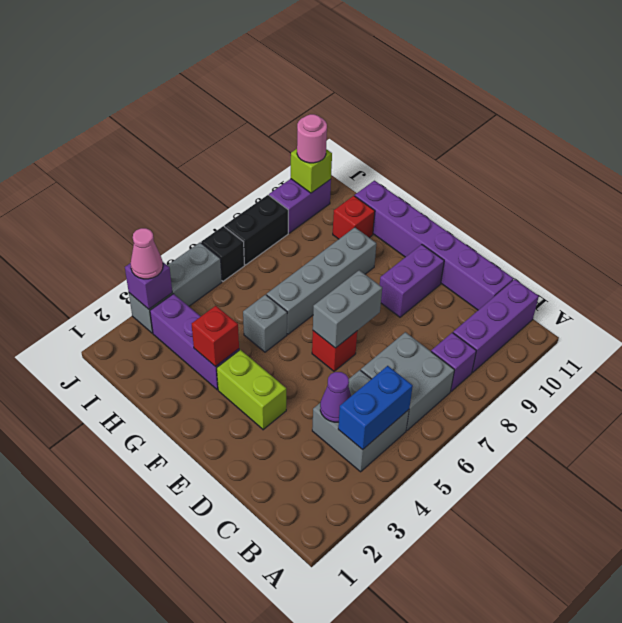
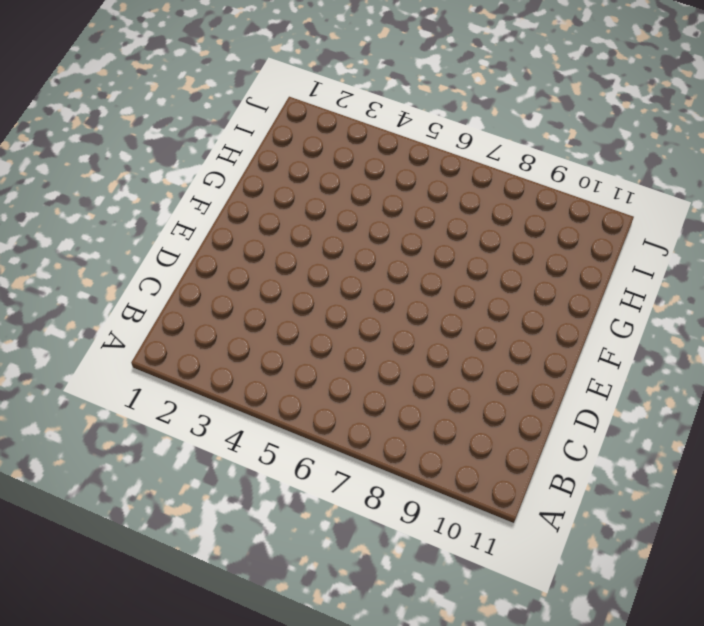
none -> grey 2x2 brick [312,370,409,472]
none -> grey 2x2 brick [361,332,454,430]
none -> purple 1x1 brick [431,333,476,391]

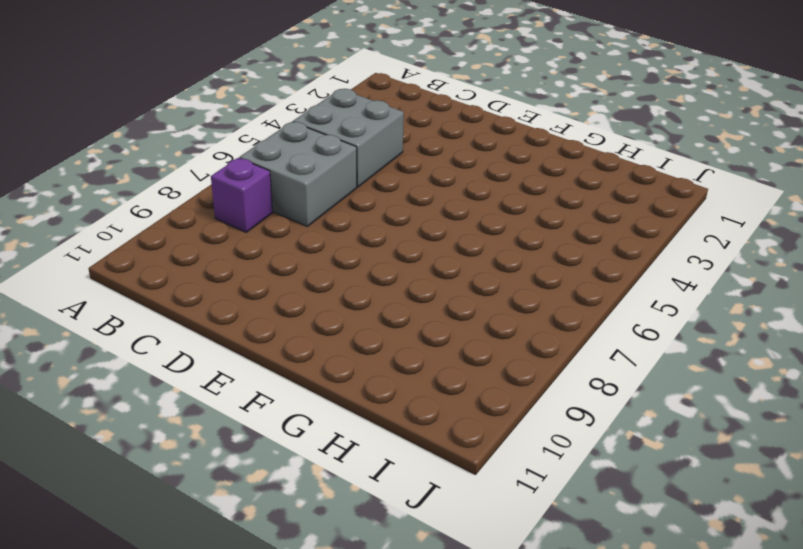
none -> purple 1x3 brick [453,279,539,372]
none -> purple 1x6 brick [355,181,514,310]
none -> lime 1x2 brick [217,350,286,430]

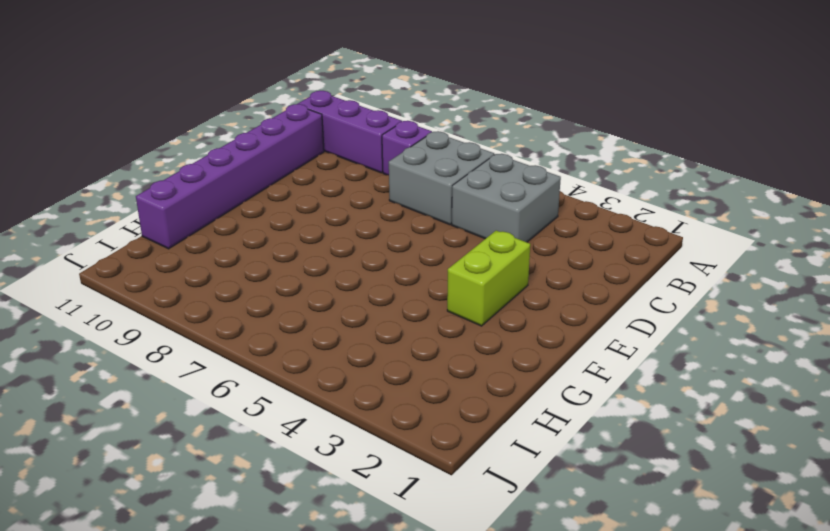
none -> red 1x1 brick [312,331,357,371]
none -> purple 1x2 brick [380,245,444,317]
none -> purple 1x3 brick [150,294,239,390]

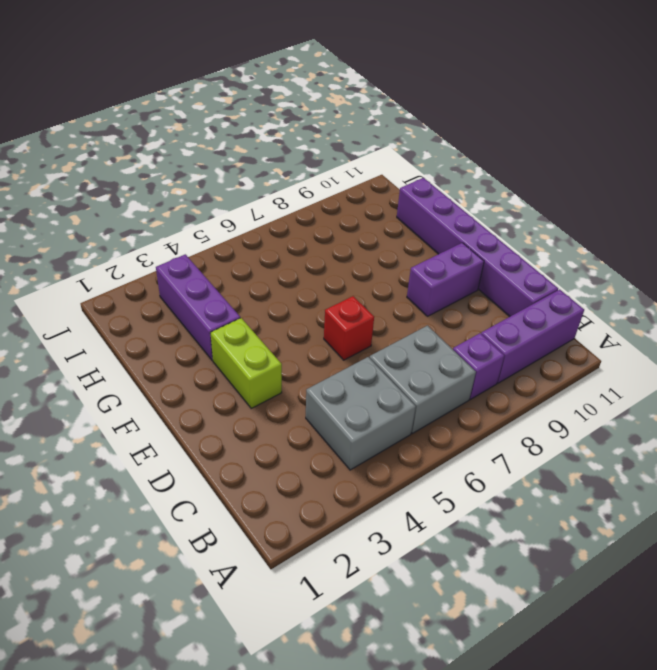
none -> grey 1x1 brick [243,295,287,352]
none -> grey 1x4 brick [267,228,376,334]
none -> red 1x1 brick [333,196,375,239]

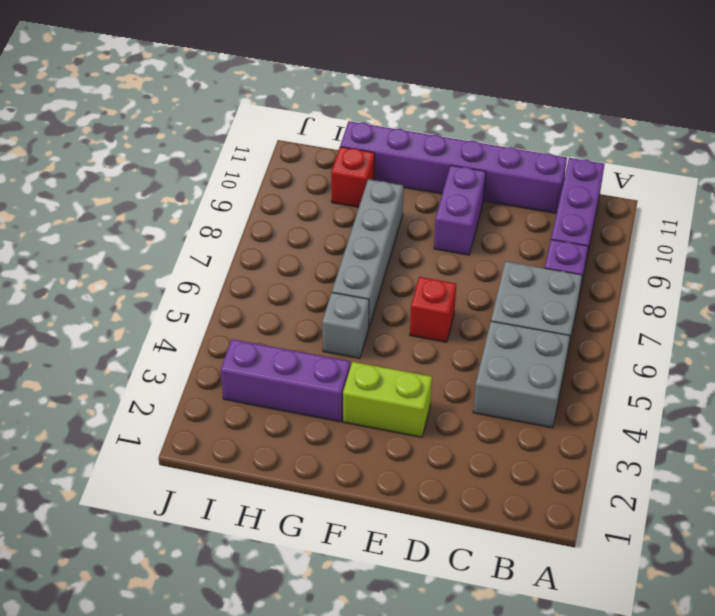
none -> grey 1x3 brick [129,242,222,333]
none -> black 1x1 brick [201,226,244,281]
none -> black 1x2 brick [224,195,288,265]

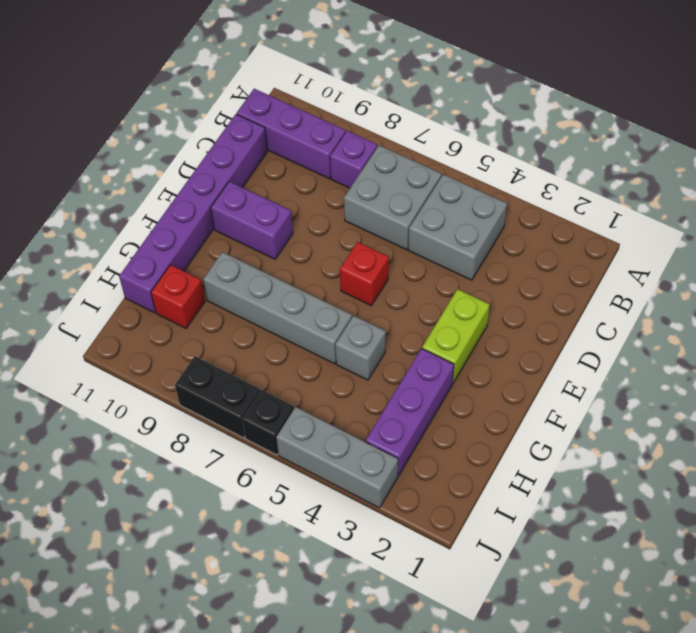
none -> purple 1x2 brick [269,179,331,233]
none -> blue 1x2 brick [338,366,413,450]
none -> purple 1x1 cone [320,372,351,422]

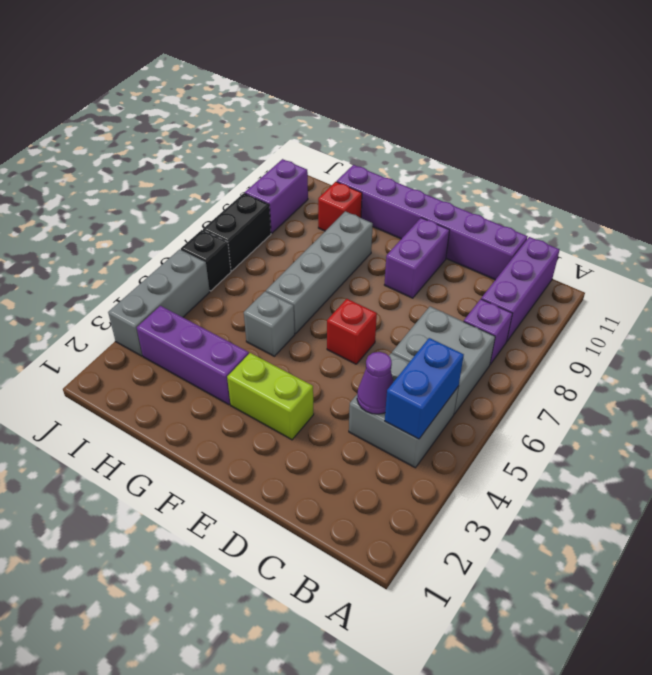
none -> grey 1x2 brick [313,270,382,348]
none -> red 1x1 brick [192,306,239,367]
none -> purple 1x1 brick [125,262,172,309]

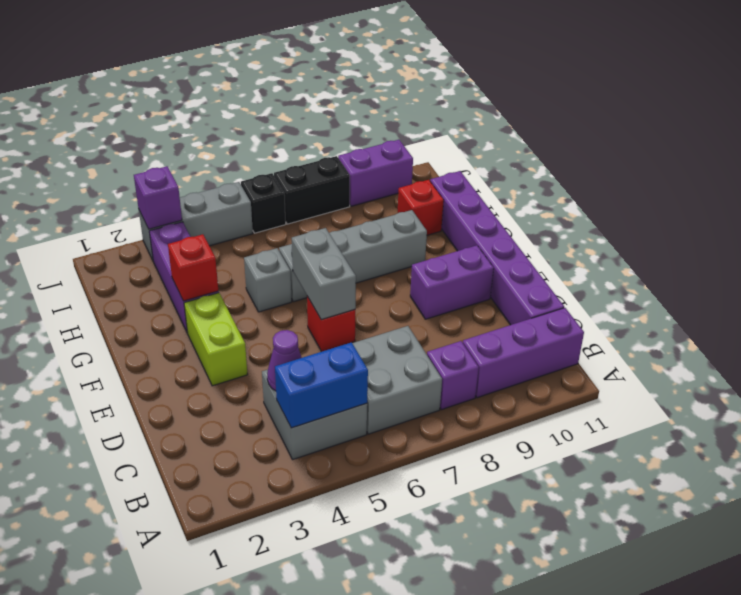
grey 1x2 brick [292,228,356,320] -> grey 1x2 brick turned to [313,270,382,348]
none -> lime 1x1 brick [291,149,332,193]
none -> pink 1x1 cone [131,228,163,279]
none -> pink 1x1 round brick [297,114,327,163]

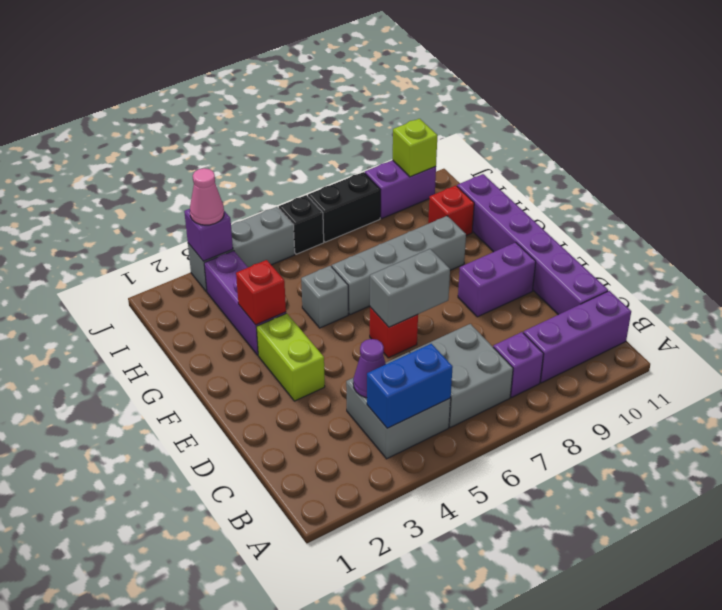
none -> pink 1x1 round brick [297,114,327,163]

